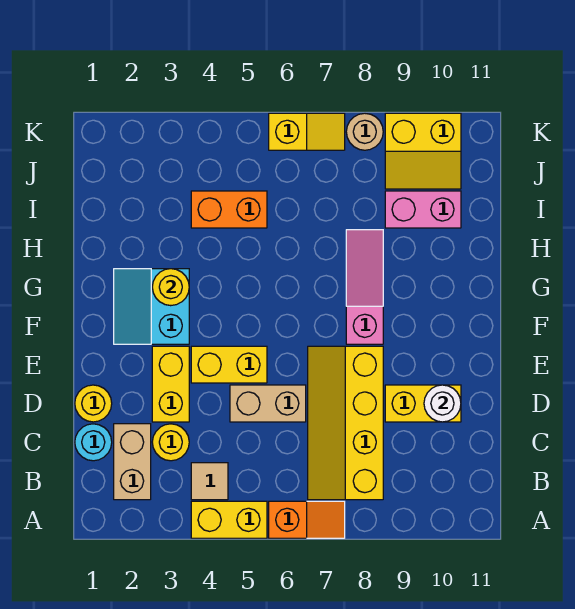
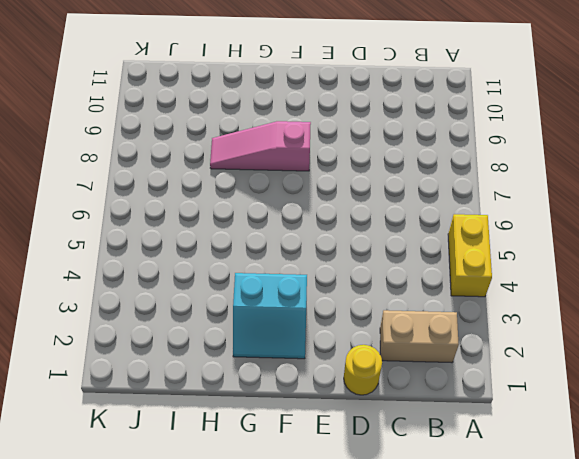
none -> orange 1x2 slope [269,501,345,538]
none -> tan 1x1 tile [191,463,228,500]
none -> yellow 2x4 slope [308,346,383,500]

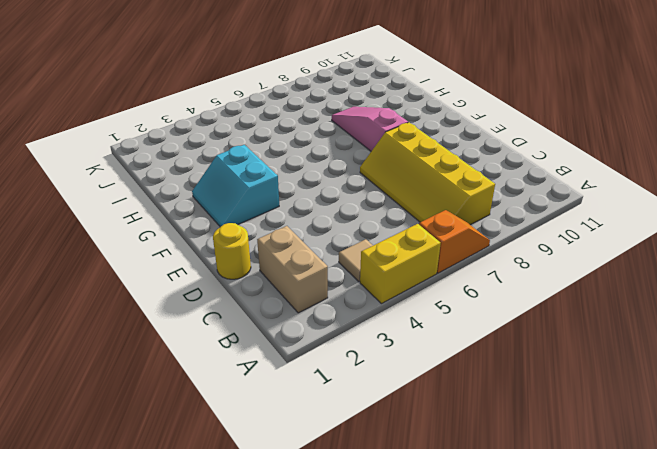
none -> cyan 1x1 round brick [75,424,112,461]
none -> yellow 1x1 round brick [152,424,189,461]
none -> yellow 1x2 brick [152,346,189,422]

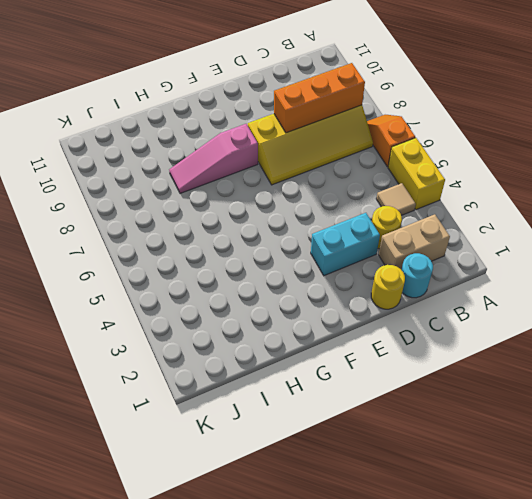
orange 1x3 brick [274,63,365,133] -> none
cyan 1x2 brick [311,213,380,276] -> yellow 1x2 brick [152,346,189,422]
none -> tan 1x2 brick [230,385,306,422]
none -> yellow 1x2 brick [385,385,461,422]
none -> yellow 1x2 brick [191,346,267,383]

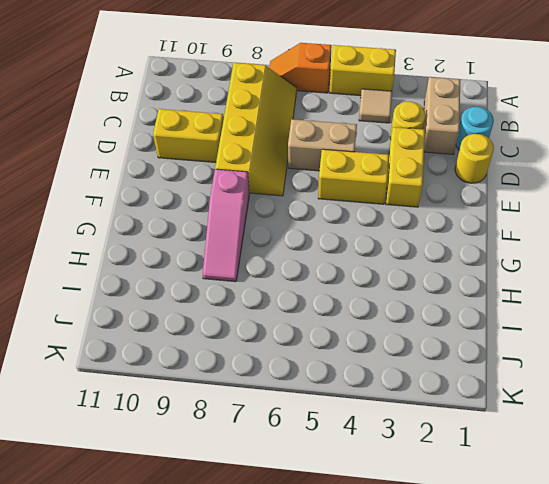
none -> cyan 2x2 slope [114,269,189,344]
none -> orange 1x2 brick [191,191,267,228]
none -> pink 1x2 brick [385,191,461,228]

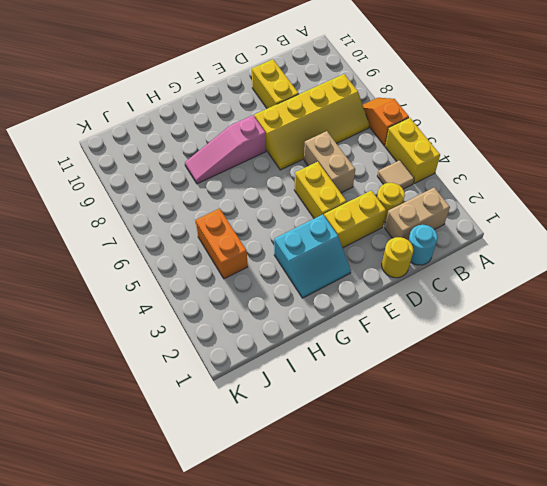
none -> pink 1x2 brick [385,191,461,228]
none -> yellow 2x2 slope [385,113,461,189]
none -> yellow 1x2 slope [269,113,345,150]

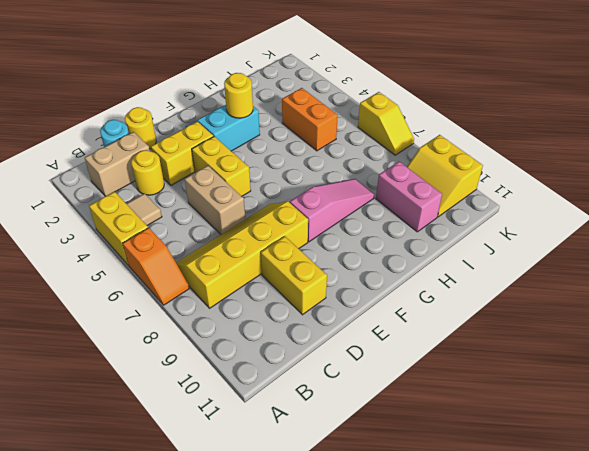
none -> tan 1x1 round brick [346,113,383,150]
none -> white 1x1 round brick [424,385,461,422]

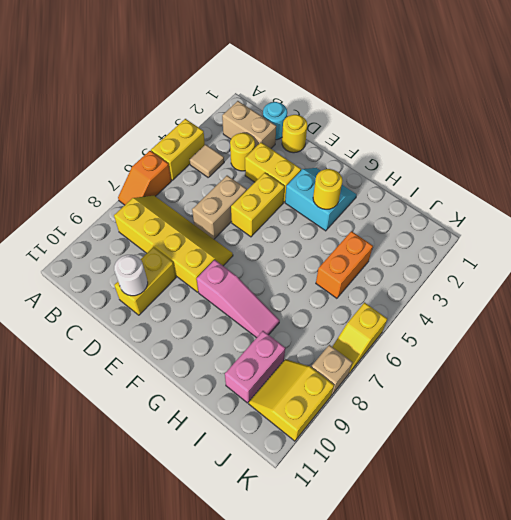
tan 1x1 brick [311,345,352,395] -> tan 1x1 round brick [346,113,383,150]

